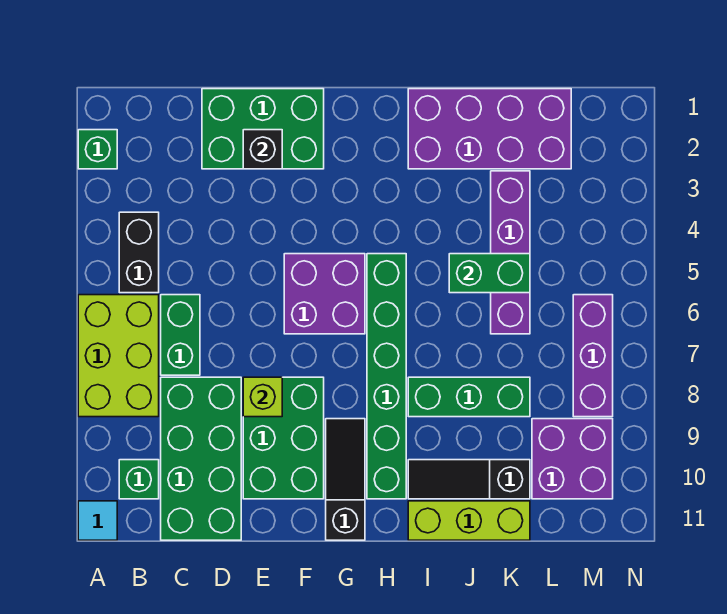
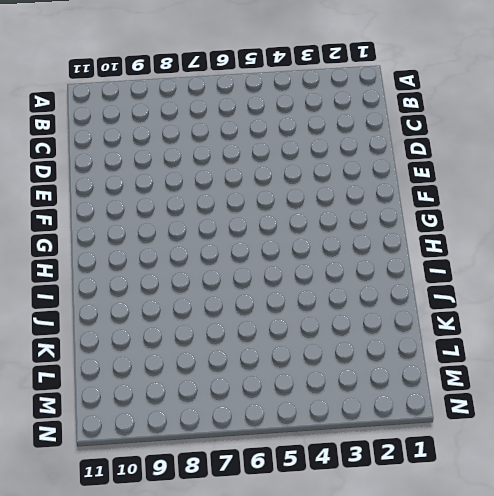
none -> green 1x1 brick [78,130,117,169]
none -> lime 2x3 brick [78,295,159,417]
none -> cyan 1x1 tile [78,501,117,540]

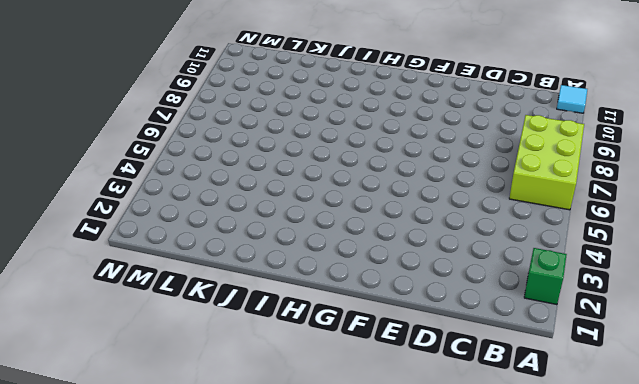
none -> black 1x2 brick [119,212,159,293]
none -> green 1x1 brick [119,460,159,499]
none -> green 1x2 brick [161,295,200,375]

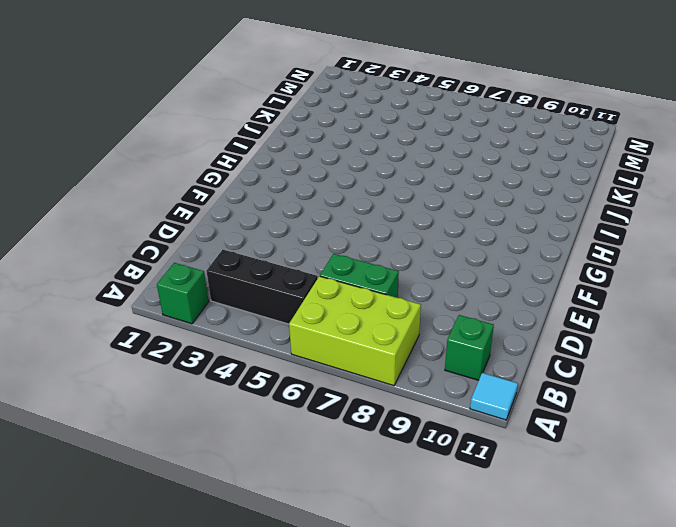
black 1x3 brick [207,250,318,324] -> black 1x2 brick [119,212,159,293]
none -> green 2x4 brick [161,377,241,540]
none -> green 2x3 brick [202,89,324,169]
none -> green 2x3 brick [243,377,324,499]

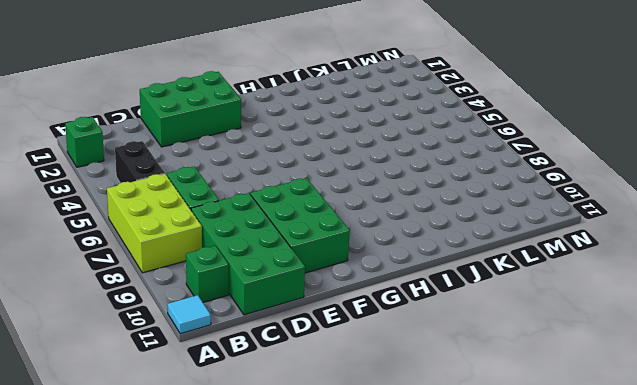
none -> purple 2x2 brick [284,254,365,334]
none -> black 1x3 slope [326,419,365,540]
none -> green 1x6 brick [367,254,406,499]

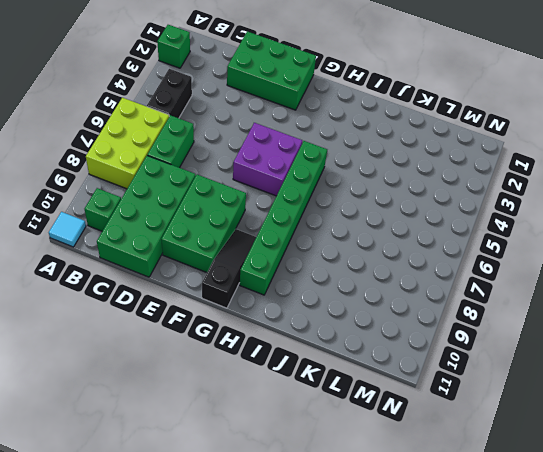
none -> purple 2x4 brick [408,89,571,169]
none -> green 1x3 brick [408,377,530,417]
none -> black 1x3 slope [408,460,530,499]

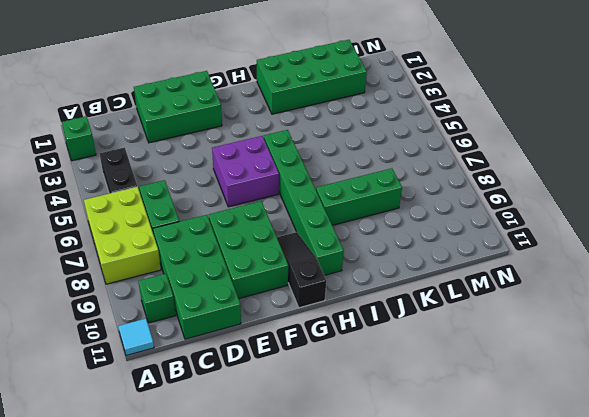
green 2x4 brick [257,40,367,114] -> purple 2x4 brick [408,89,571,169]
none -> black 1x3 slope [408,460,530,499]
none -> lime 1x3 brick [408,501,530,540]
none -> purple 1x4 brick [491,171,530,334]

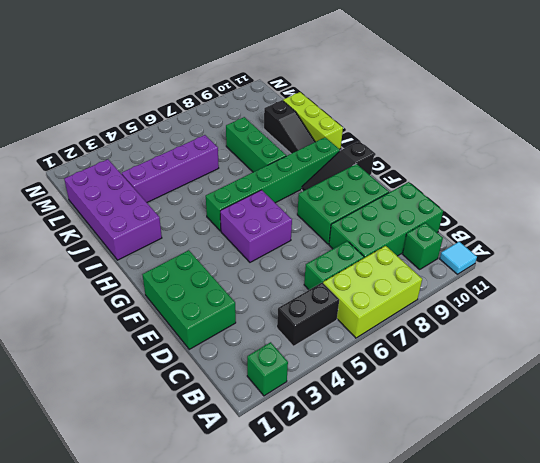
none -> purple 2x2 brick [532,419,613,499]
none -> purple 1x3 brick [573,295,613,417]
none -> black 1x1 brick [243,130,282,169]

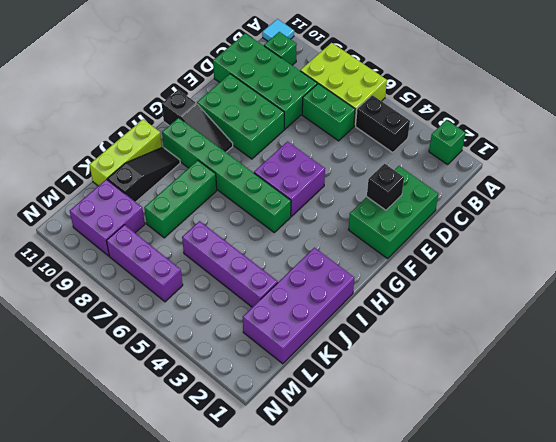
none -> lime 1x1 brick [243,377,282,417]
none -> green 1x2 brick [449,254,530,293]

